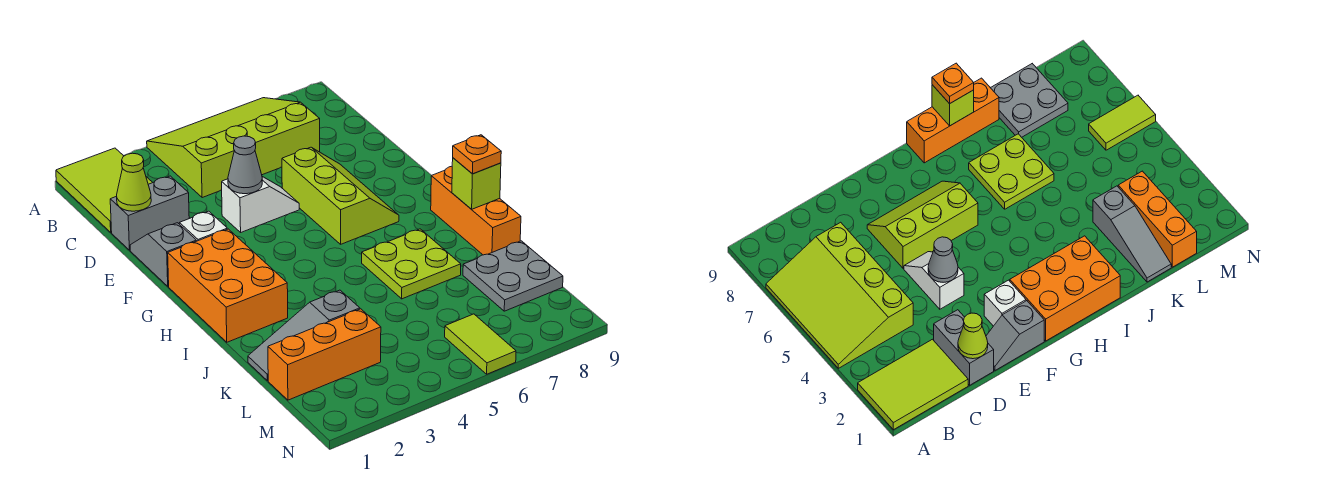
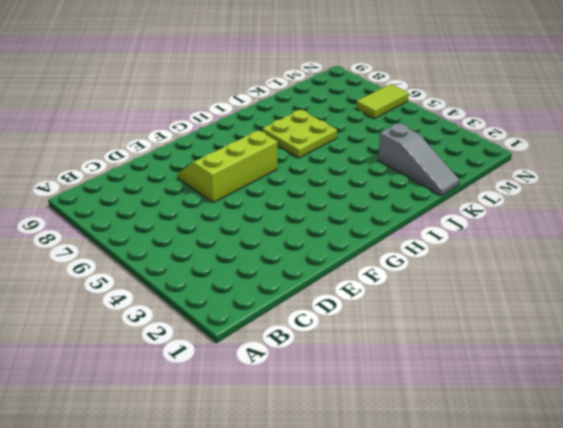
none -> lime 2x3 tile [56,148,153,232]
none -> lime 3x4 slope [147,98,320,198]
none -> grey 1x2 brick [110,176,189,250]

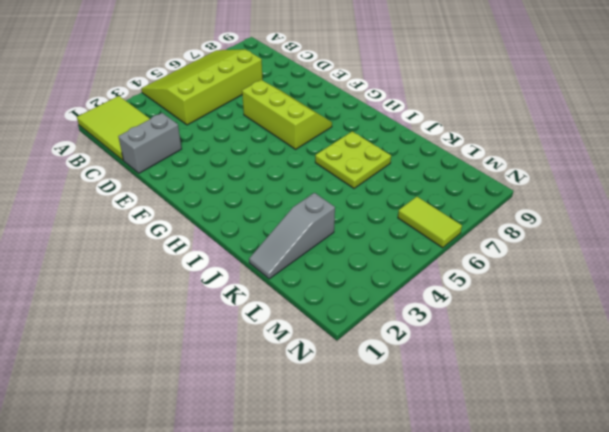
none -> grey 1x2 slope [130,223,196,286]
none -> white 1x2 slope [222,177,299,232]
none -> white 1x1 brick [179,211,227,241]

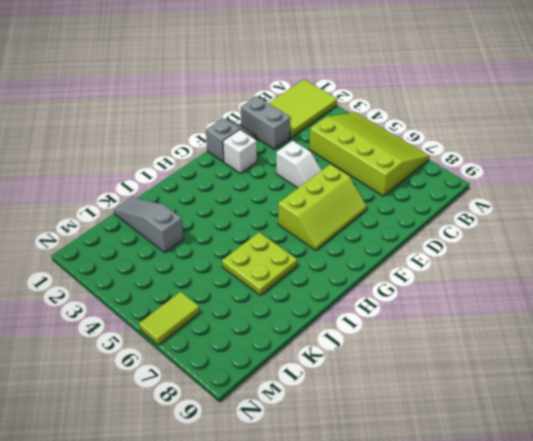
none -> orange 2x3 brick [168,229,288,342]
none -> orange 1x3 brick [431,166,521,255]
none -> grey 2x2 plate [463,241,563,311]

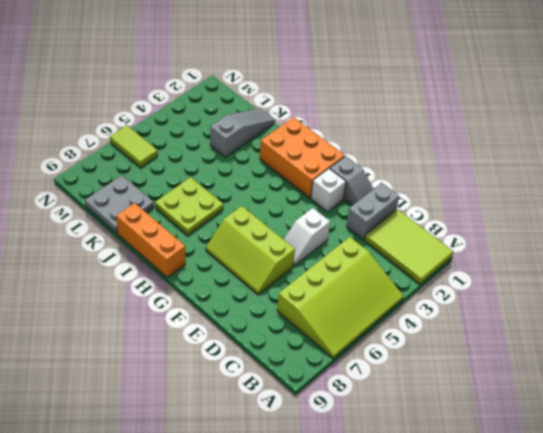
none -> orange 1x3 brick [268,309,381,400]
none -> lime 1x1 cone [117,153,151,211]
none -> grey 1x1 cone [228,136,262,194]

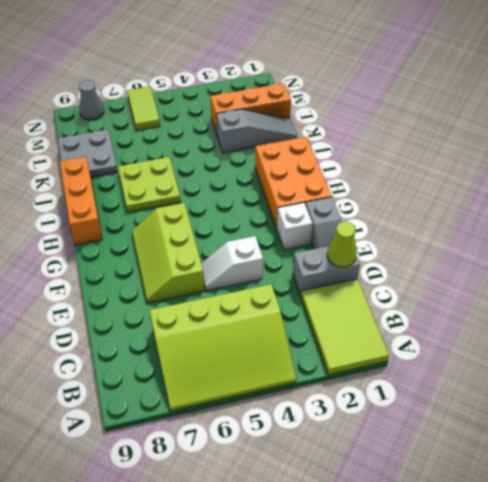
grey 1x1 cone [79,80,104,120] -> grey 1x1 cone moved to [228,136,262,194]
none -> lime 1x1 brick [452,158,501,209]
none -> orange 1x1 plate [453,135,501,174]

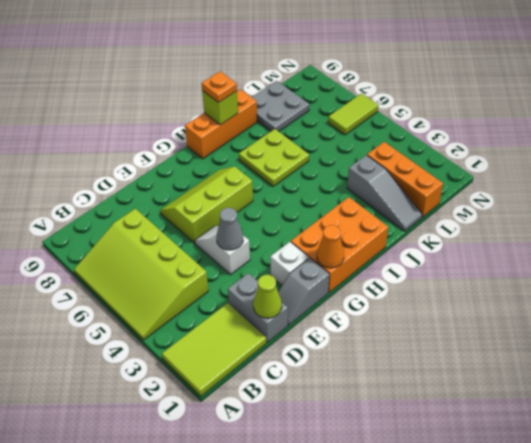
orange 1x1 cone [317,225,344,268] -> none

